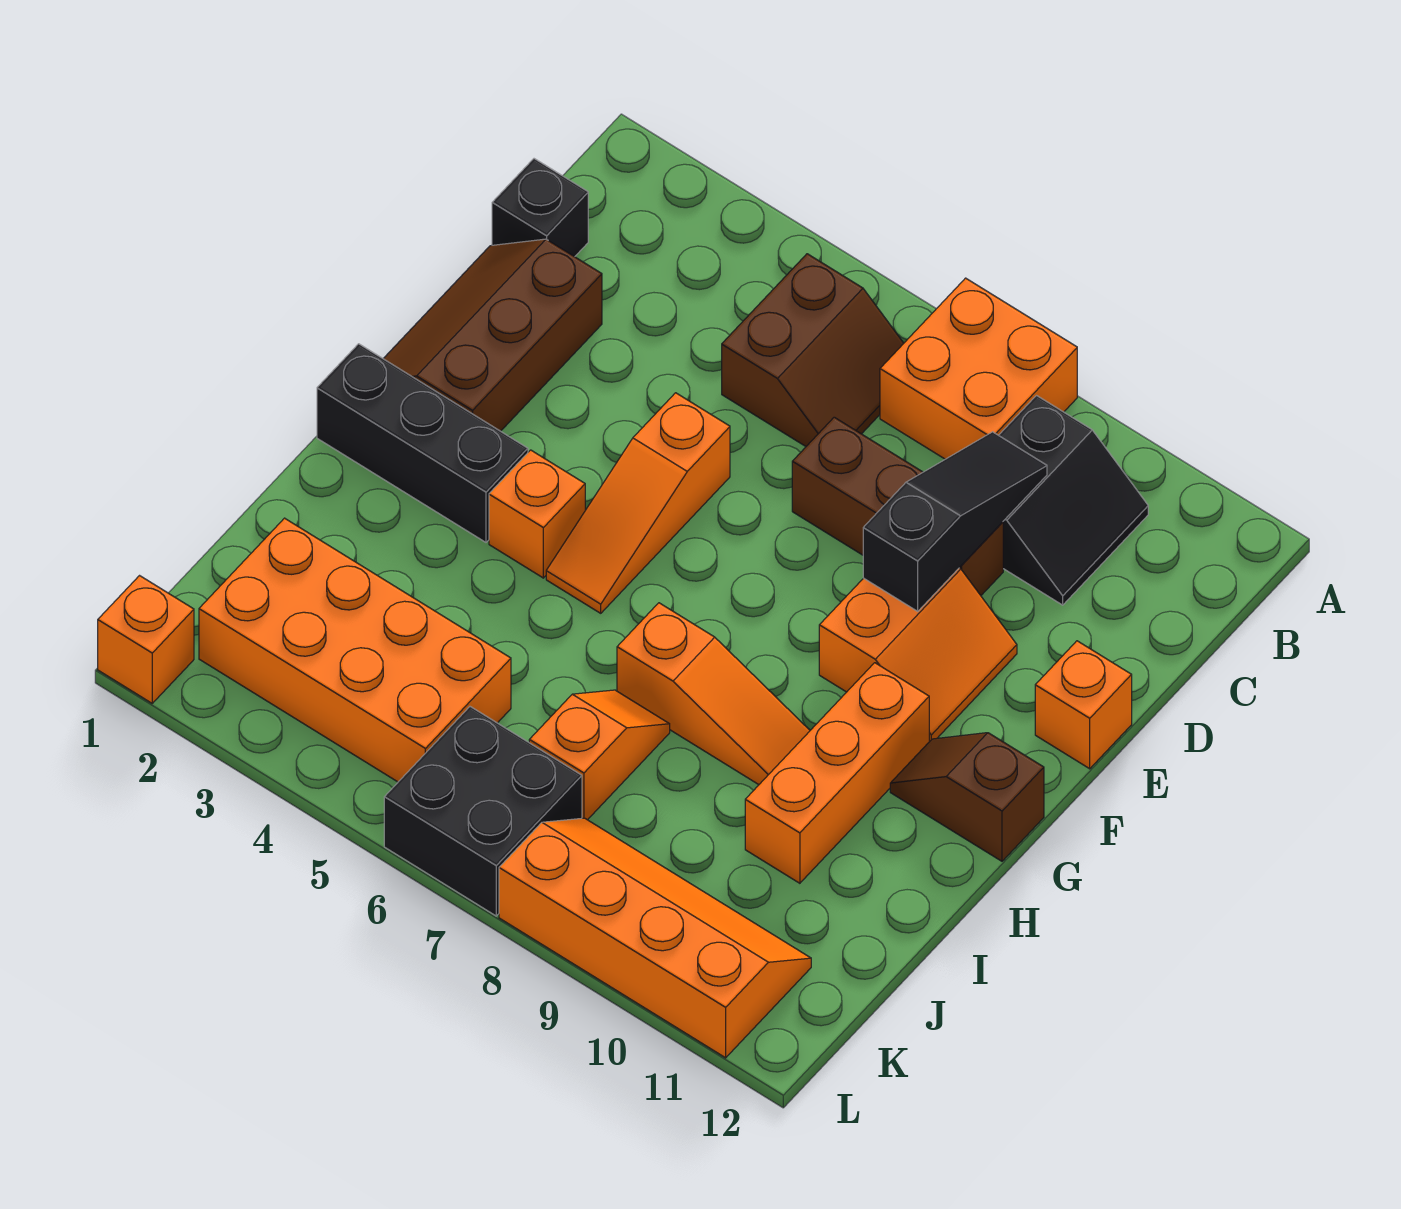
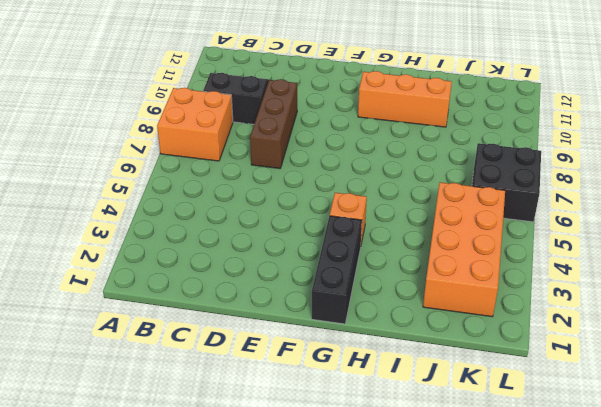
none -> brown 2x2 slope [722,254,904,446]
none -> black 1x1 brick [492,159,588,257]
none -> brown 2x3 slope [383,239,602,431]

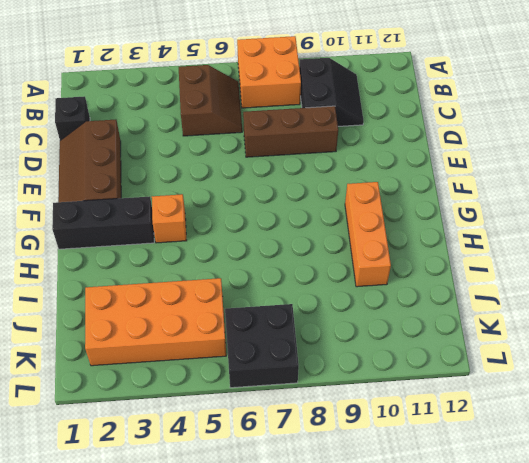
none -> orange 1x3 slope [546,393,730,613]
none -> orange 2x2 slope [819,568,1017,742]
none -> orange 1x1 brick [1035,641,1132,769]

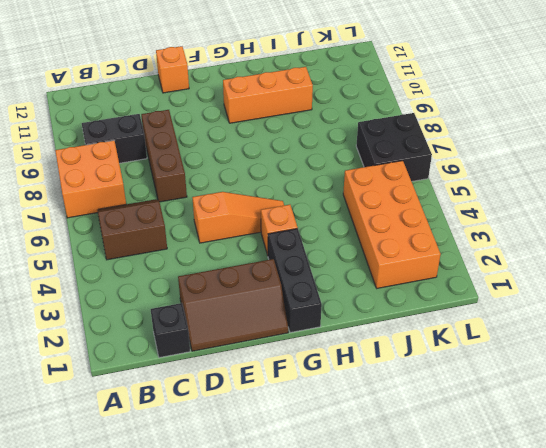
none -> orange 2x2 slope [819,568,1017,742]
none -> brown 1x2 slope [890,733,1044,861]
none -> orange 1x3 slope [617,603,810,785]

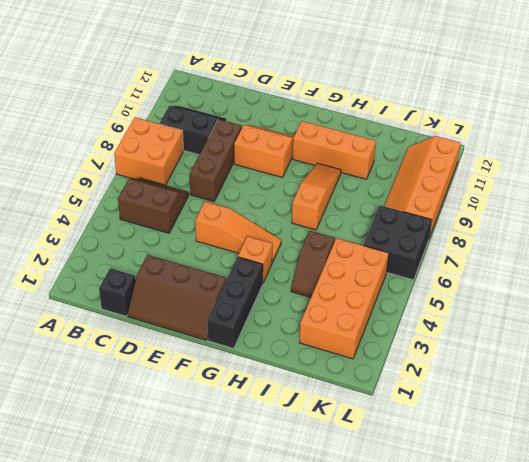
brown 1x2 slope [291,231,335,297] -> brown 1x2 slope moved to [890,733,1044,861]
none -> orange 1x1 brick [1035,641,1132,769]
none -> orange 1x2 slope [529,690,670,820]
none -> orange 1x1 brick [98,576,194,703]

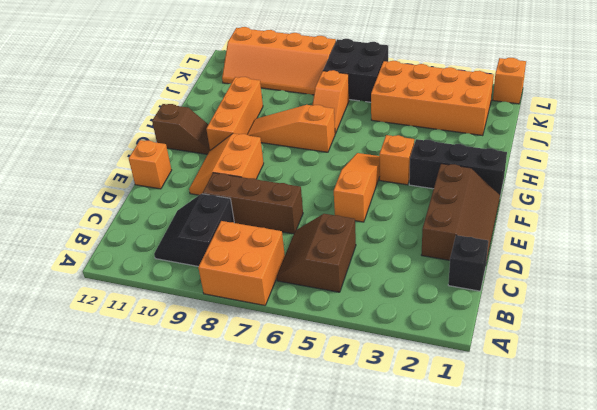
none -> black 1x3 slope [863,432,1047,611]

